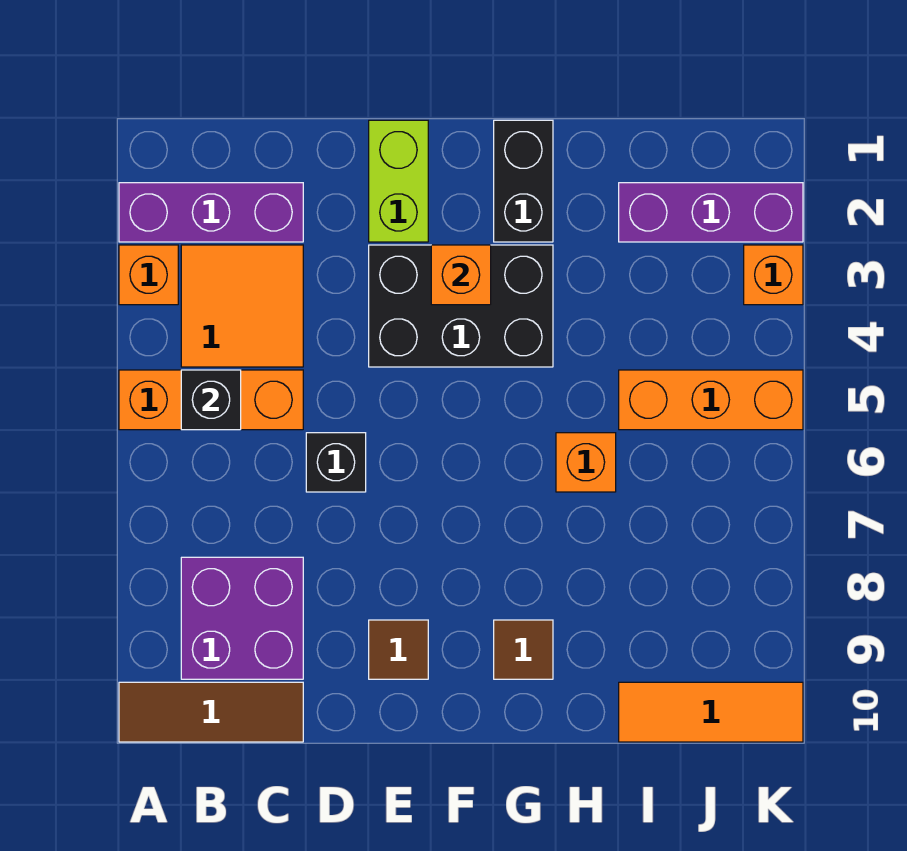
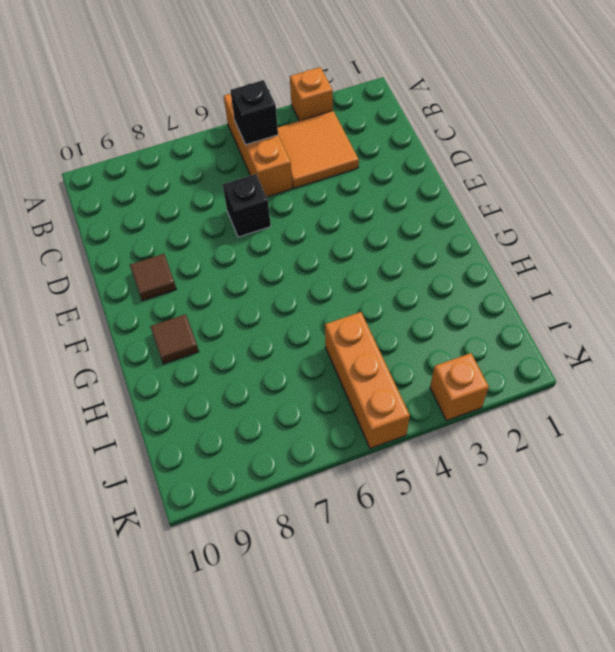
none -> purple 1x3 brick [119,183,303,242]
none -> brown 1x3 tile [119,682,303,742]
none -> purple 2x2 brick [181,557,303,679]

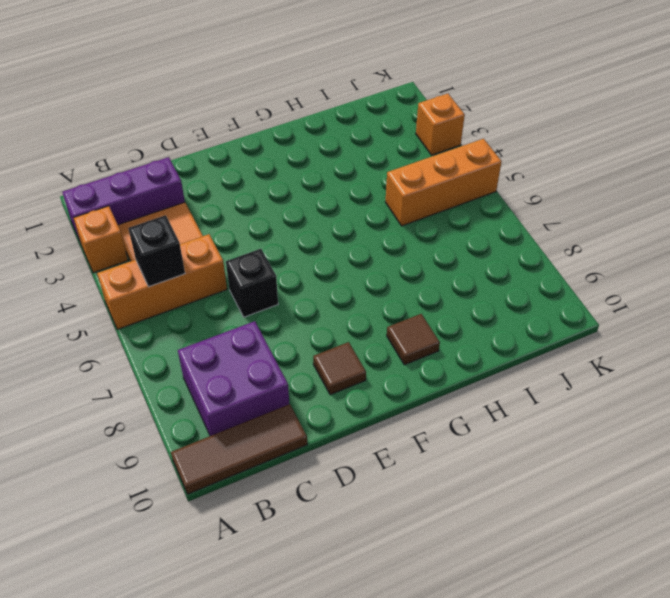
none -> lime 1x2 brick [369,120,428,242]
none -> black 2x3 brick [369,245,553,367]
none -> black 1x2 brick [494,120,553,242]

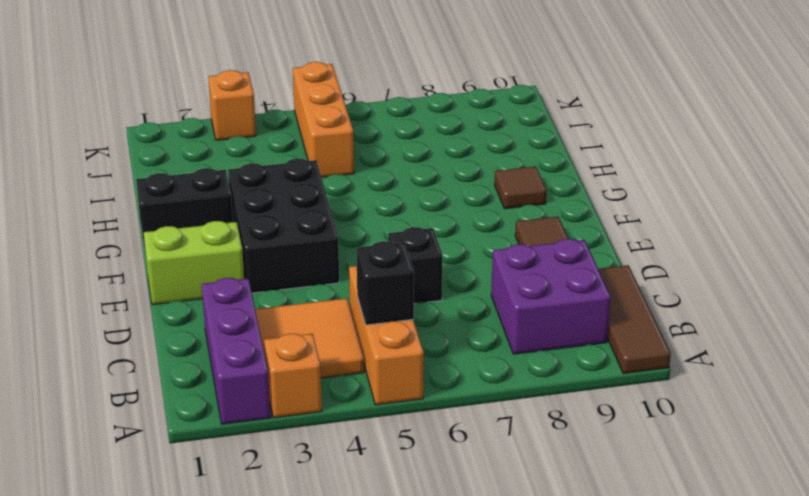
none -> orange 1x1 brick [556,433,616,492]
none -> purple 1x3 brick [619,183,803,242]
none -> orange 1x3 tile [619,682,803,742]

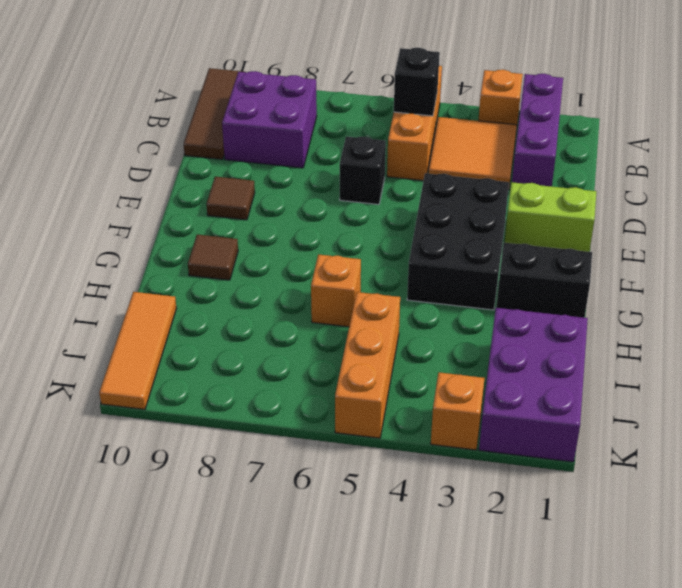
purple 2x3 brick [479,308,588,462] -> purple 1x3 brick [619,183,803,242]
none -> orange 1x1 brick [431,245,491,305]

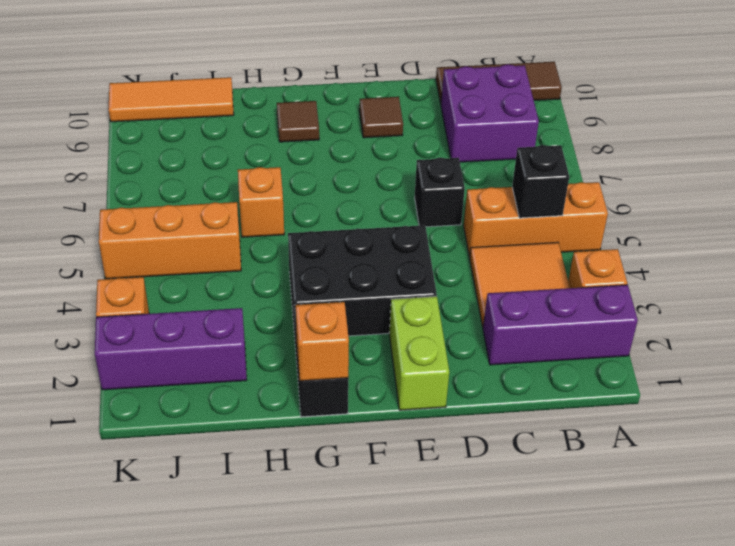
orange 1x1 brick [296,302,349,381] -> orange 1x1 brick moved to [431,245,491,305]

